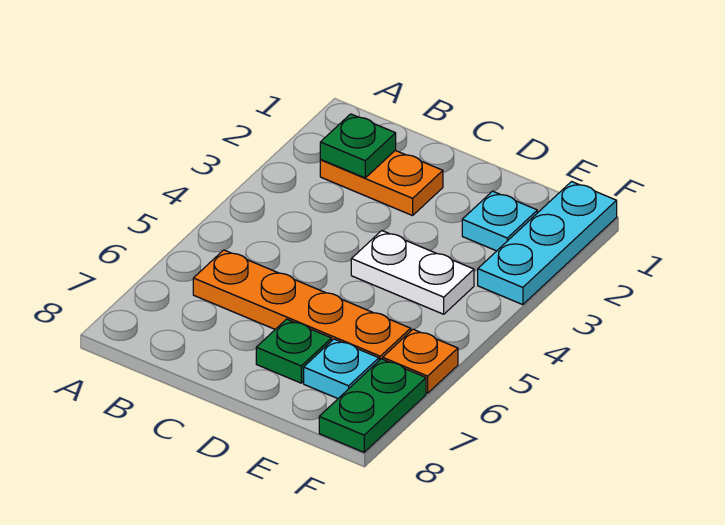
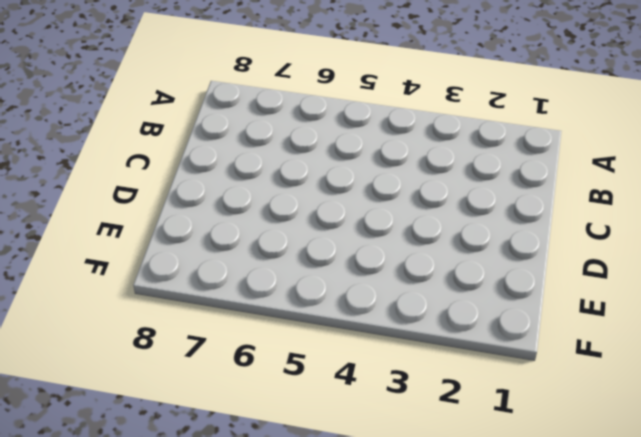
none -> orange 1x2 plate [320,151,443,216]
none -> orange 1x4 plate [193,250,411,360]

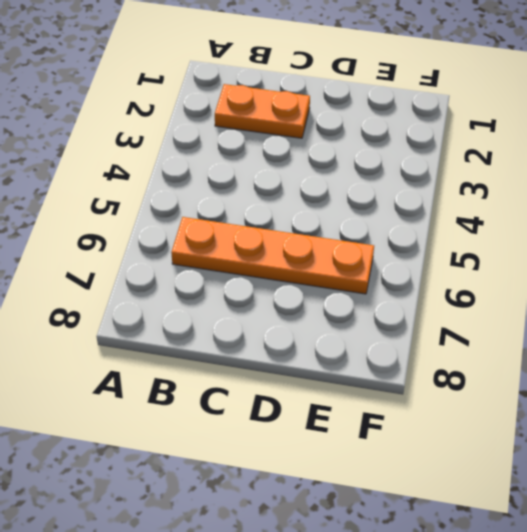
none -> white 1x2 plate [351,231,474,314]
none -> green 1x1 plate [256,319,332,383]

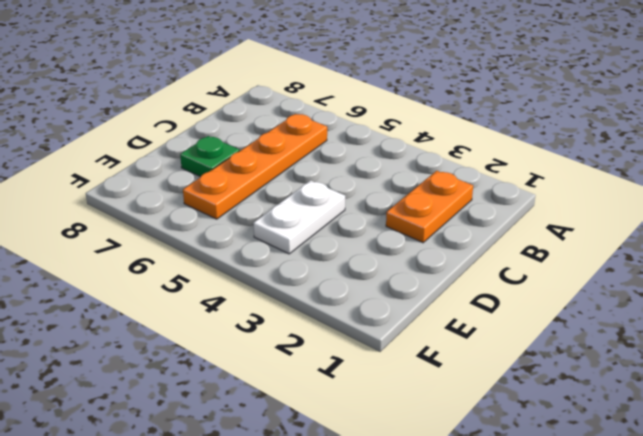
none -> cyan 1x1 plate [462,191,537,251]
none -> cyan 1x1 plate [304,339,379,399]

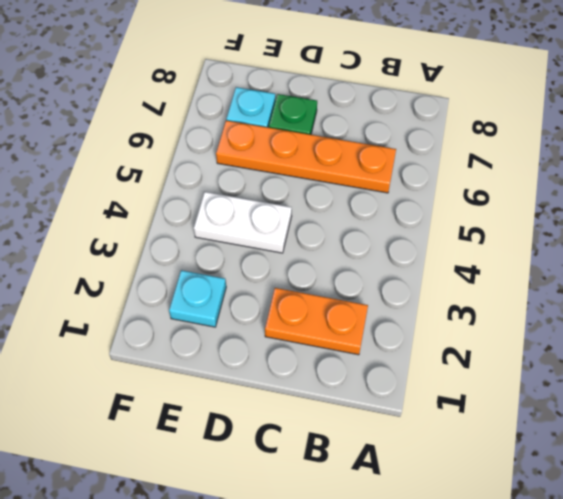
none -> cyan 1x3 plate [478,182,617,305]
none -> orange 1x1 plate [383,329,458,393]

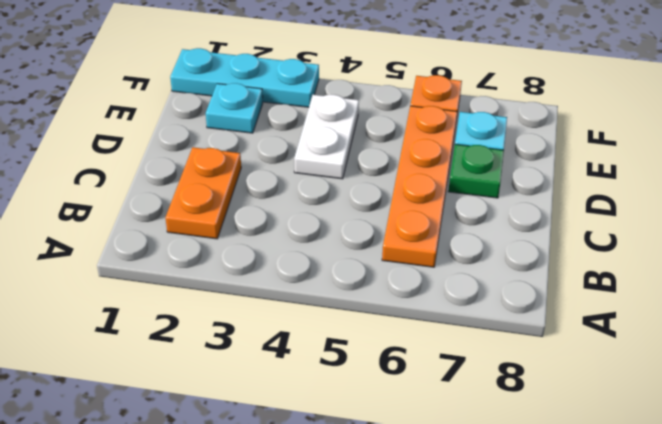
none -> green 1x2 plate [319,359,426,452]
none -> green 1x1 plate [320,114,396,178]

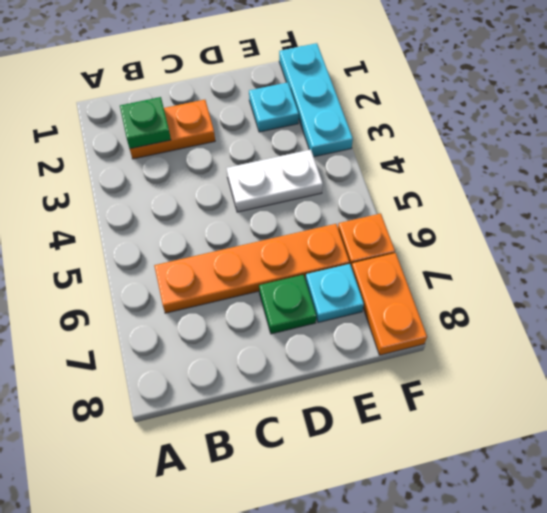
orange 1x2 plate [352,253,427,355] -> green 1x2 plate [319,359,426,452]

